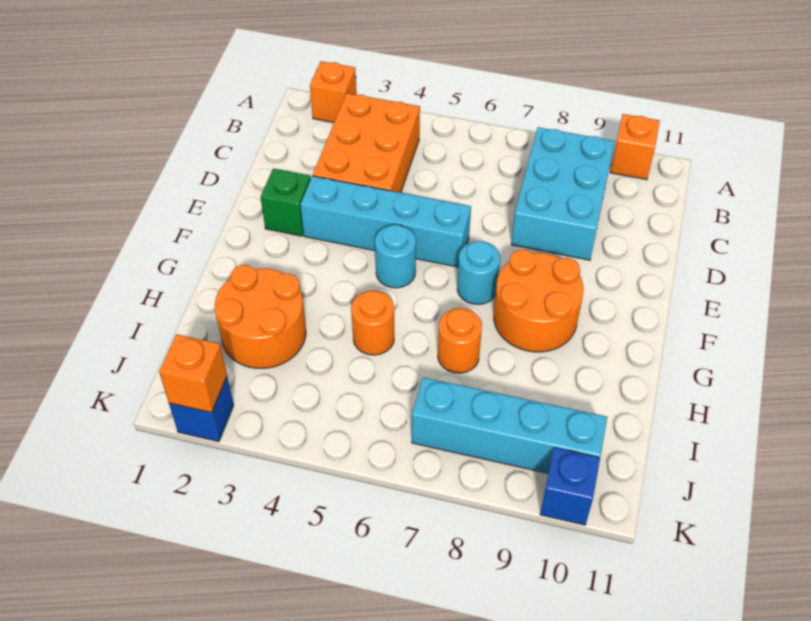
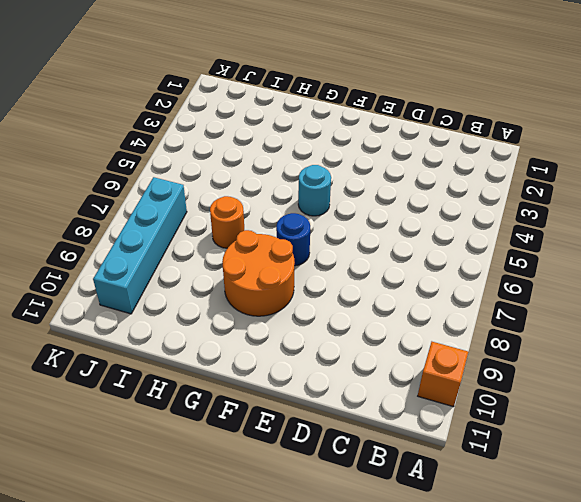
blue 1x1 round brick [276,213,310,266] -> cyan 1x1 round brick [457,241,500,305]
none -> orange 1x1 brick [310,61,356,122]
none -> orange 2x3 brick [313,93,420,193]
none -> cyan 2x3 brick [511,127,615,260]

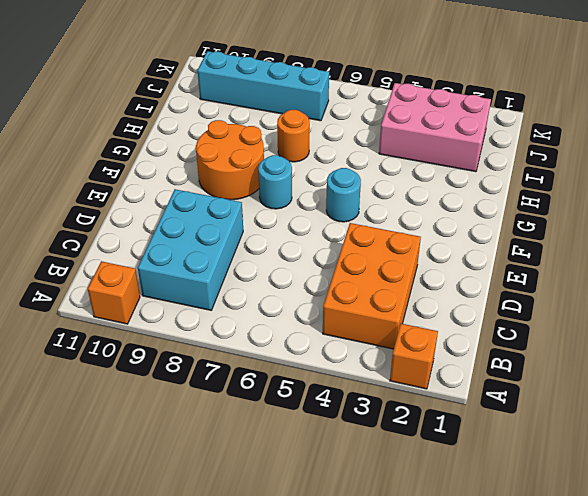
pink 2x3 brick [379,83,491,172] -> orange 2x2 round brick [215,265,306,368]
none -> green 1x1 brick [261,169,311,236]
none -> cyan 1x4 brick [300,176,471,267]
none -> orange 1x1 round brick [351,290,394,355]

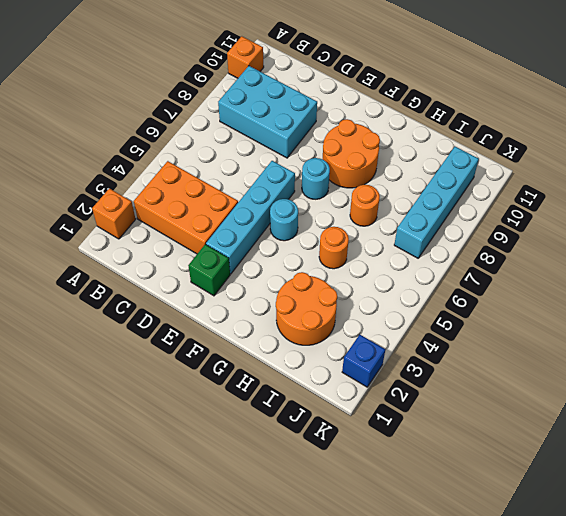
none -> blue 1x1 brick [540,448,600,525]
none -> orange 1x1 brick [159,334,227,413]

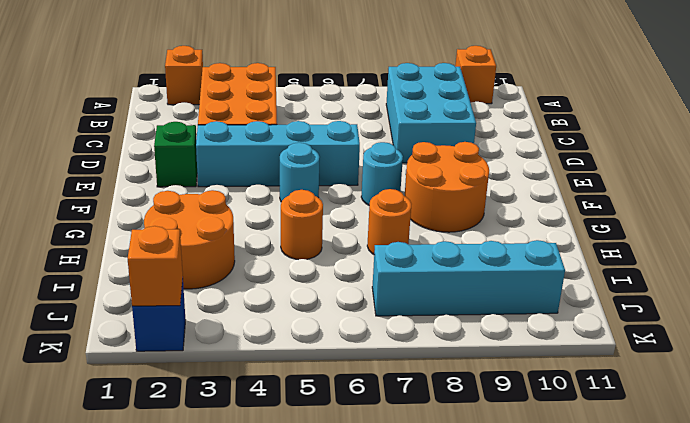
none -> blue 1x1 brick [540,448,600,525]

